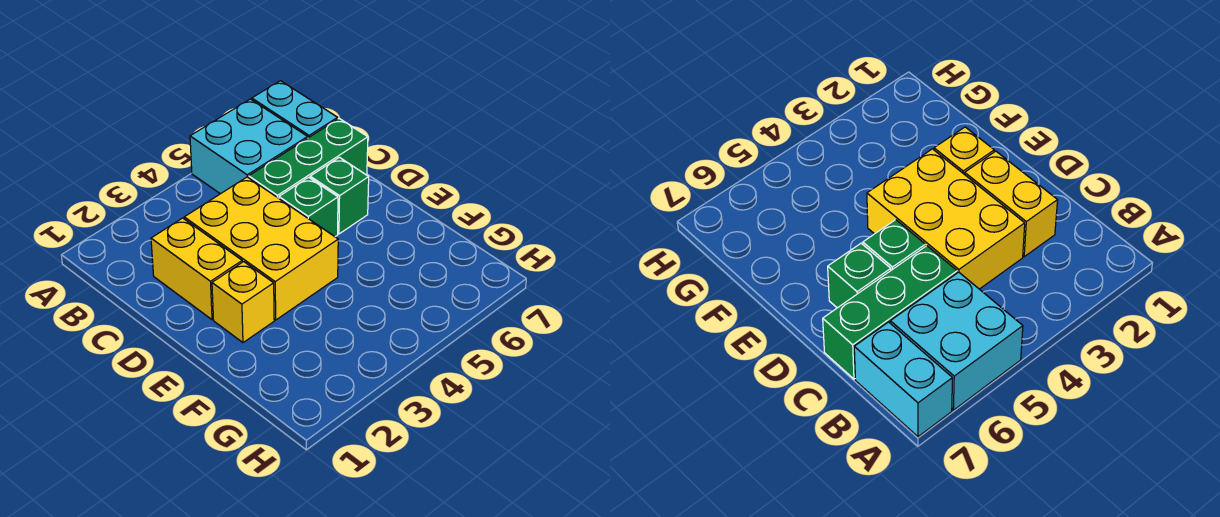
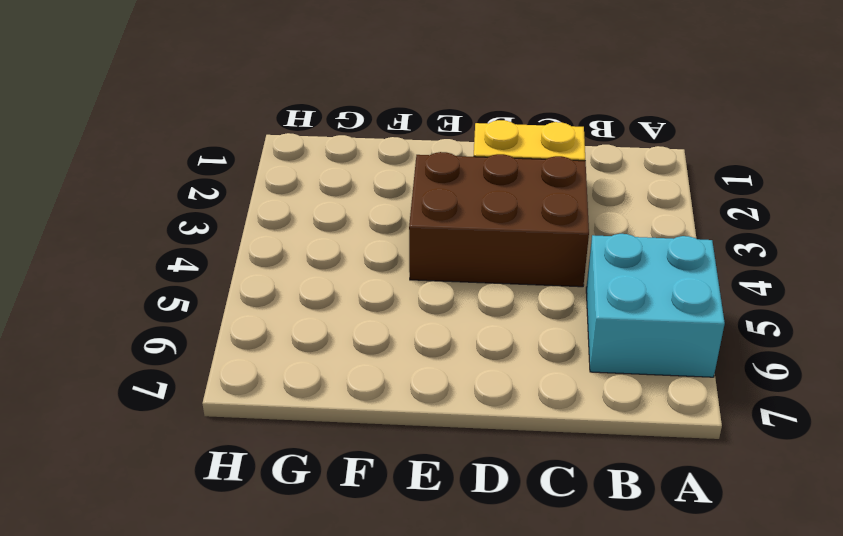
brown 2x3 brick [409,152,589,287] -> yellow 2x3 brick [184,177,338,320]
none -> cyan 1x2 brick [252,81,338,138]
none -> green 1x3 brick [249,119,368,198]

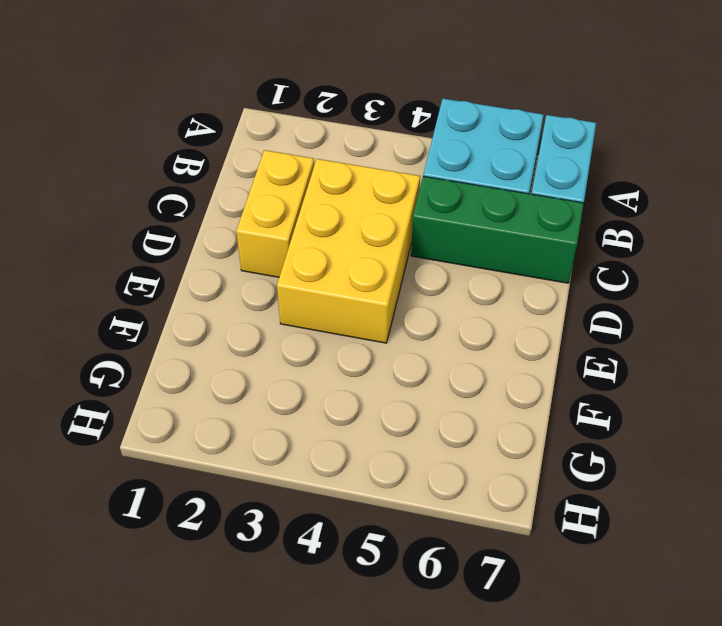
none -> green 1x1 brick [279,177,338,237]
none -> green 1x1 brick [310,157,369,234]

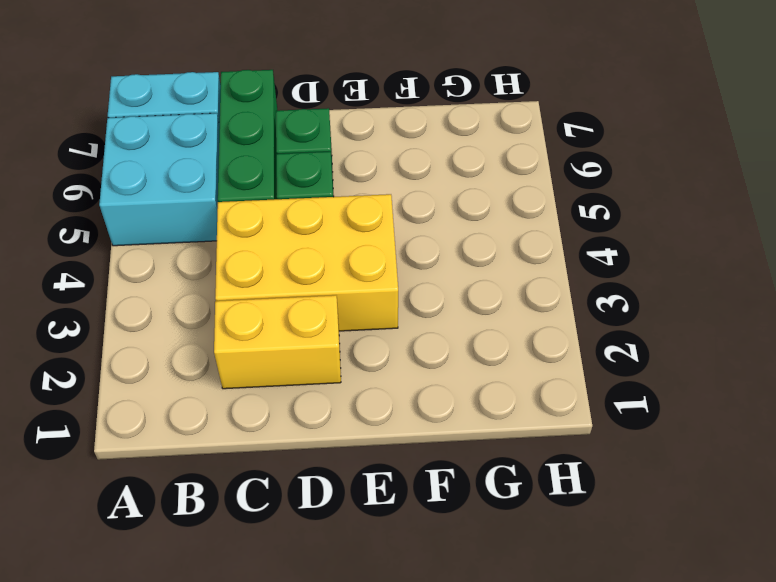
none -> yellow 1x1 brick [212,262,274,342]

